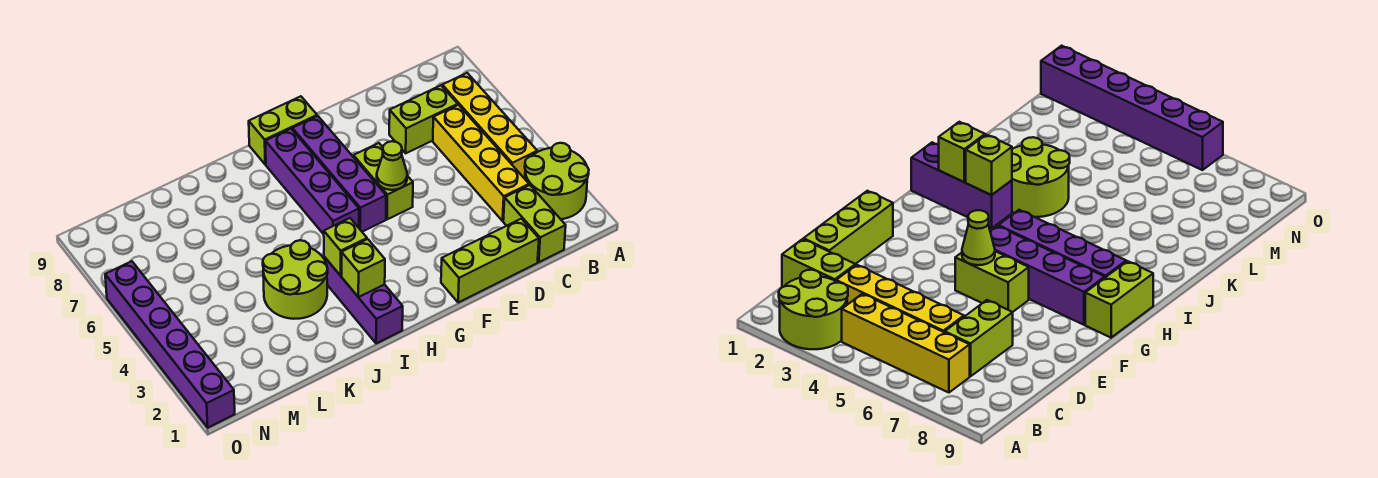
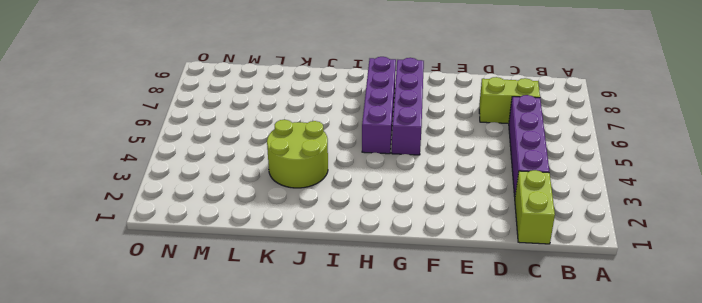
purple 1x4 brick [509,95,549,197] -> yellow 1x4 brick [433,105,529,221]
none -> lime 2x2 round brick [525,143,589,219]
none -> yellow 1x4 brick [442,73,537,179]
none -> lime 1x3 brick [441,219,539,303]

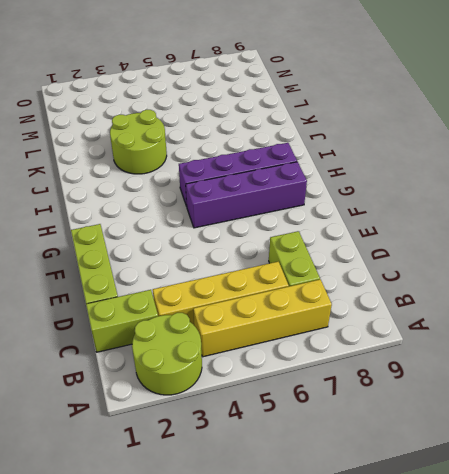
none -> lime 1x2 brick [353,143,413,219]
none -> lime 1x2 brick [249,96,317,164]
none -> purple 1x3 brick [324,257,403,344]

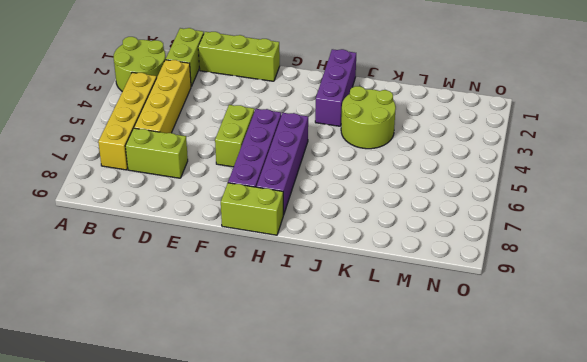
none -> purple 1x6 brick [105,261,235,428]
none -> lime 1x1 cone [377,141,407,190]
none -> lime 1x1 brick [342,239,385,297]

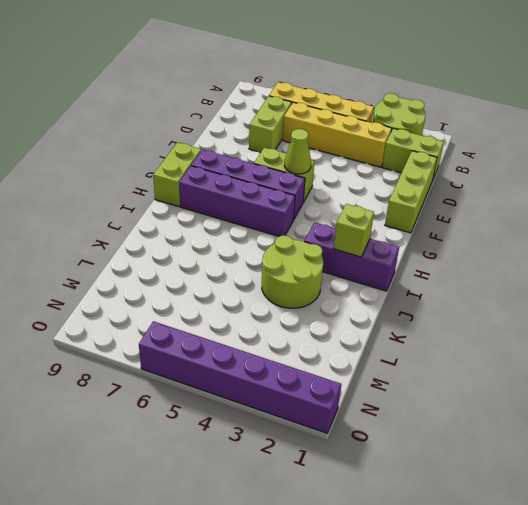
none -> lime 1x1 brick [324,218,367,276]

